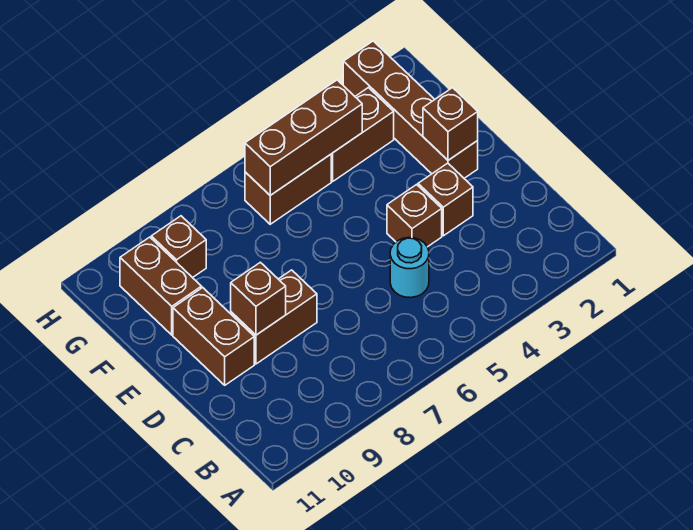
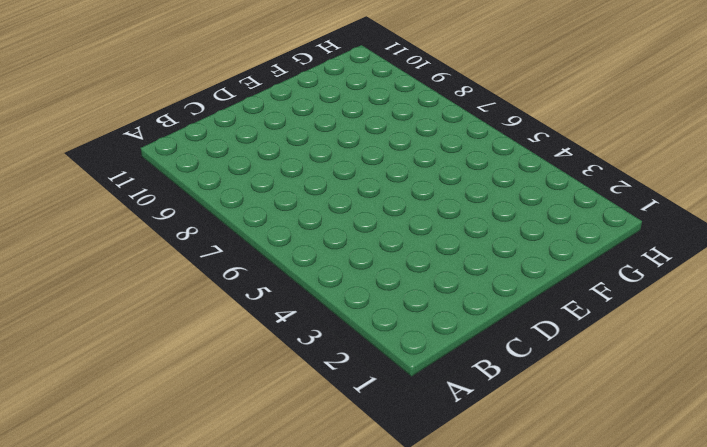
none -> cyan 1x1 round brick [390,237,429,298]
none -> brown 1x1 brick [418,163,473,236]
none -> brown 1x1 brick [387,185,442,247]

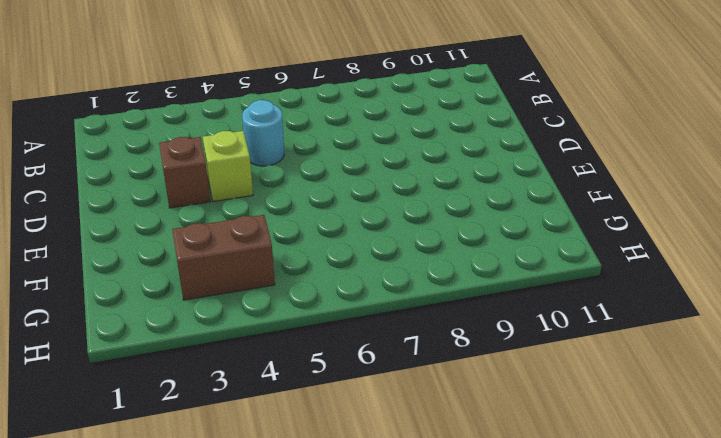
lime 1x1 brick [203,131,253,201] -> brown 1x1 brick [387,185,442,247]
none -> brown 1x2 brick [231,270,317,364]
none -> brown 1x2 brick [173,288,254,385]
none -> brown 1x4 brick [343,41,478,178]

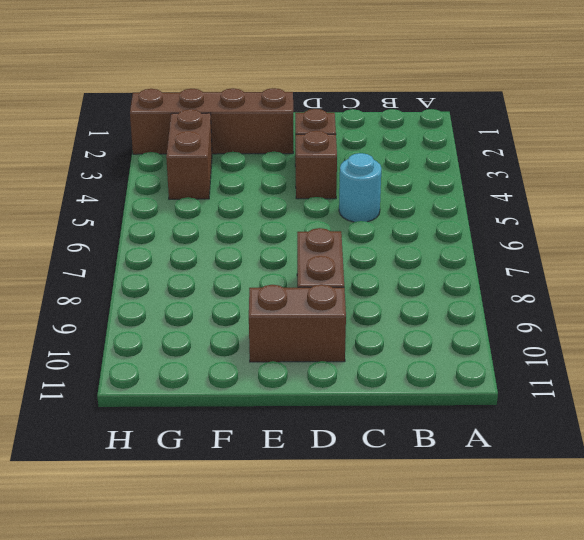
none -> brown 1x2 brick [120,237,202,335]
none -> brown 1x2 brick [245,154,331,224]
none -> brown 1x1 brick [151,216,206,278]

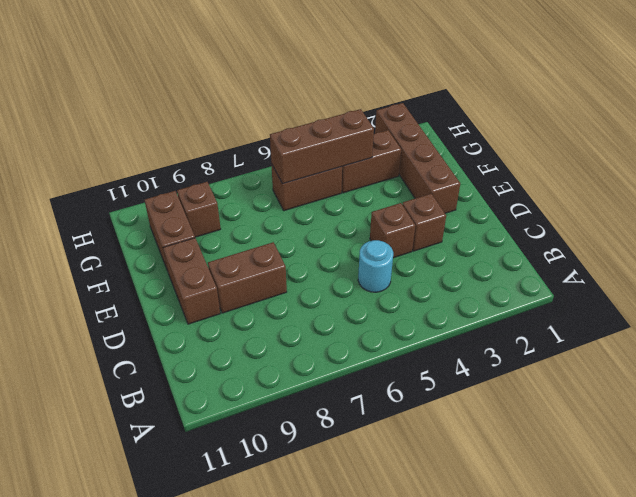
none -> brown 1x1 brick [231,262,286,335]
none -> brown 1x1 brick [423,88,478,160]

